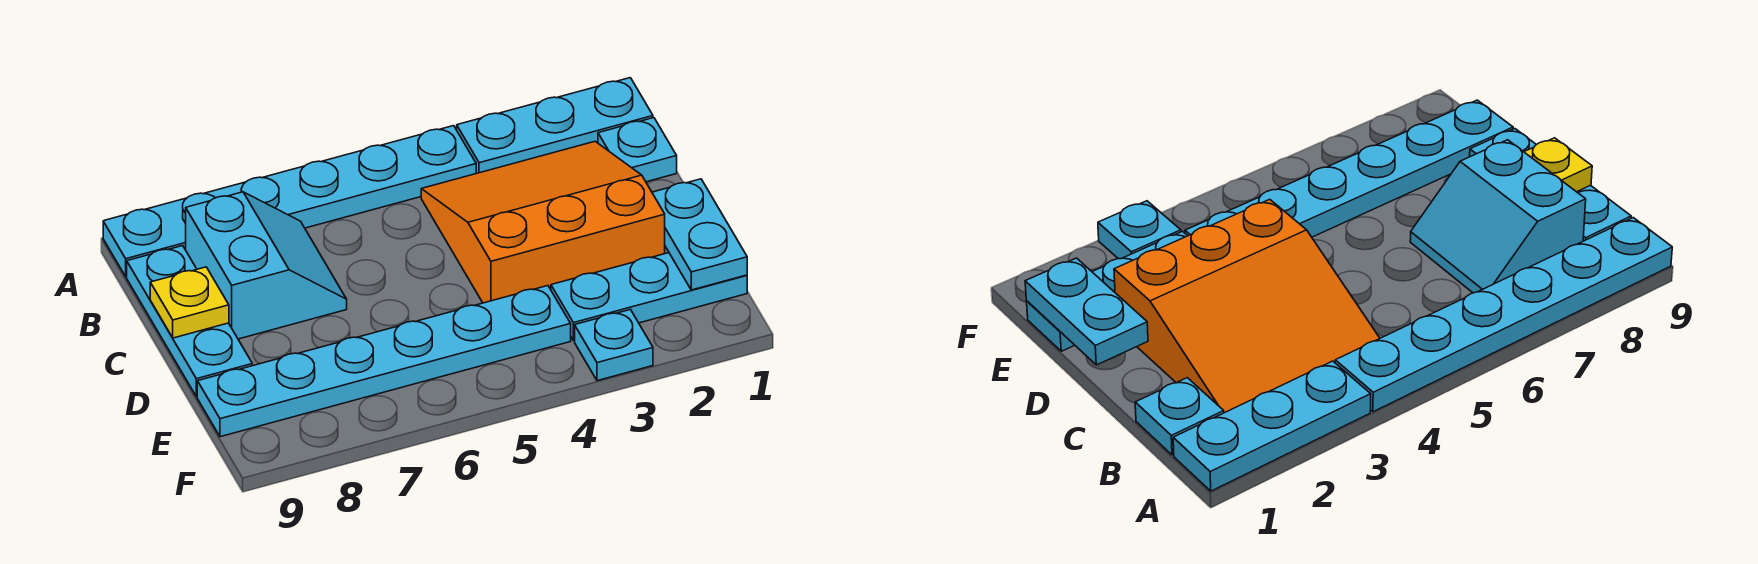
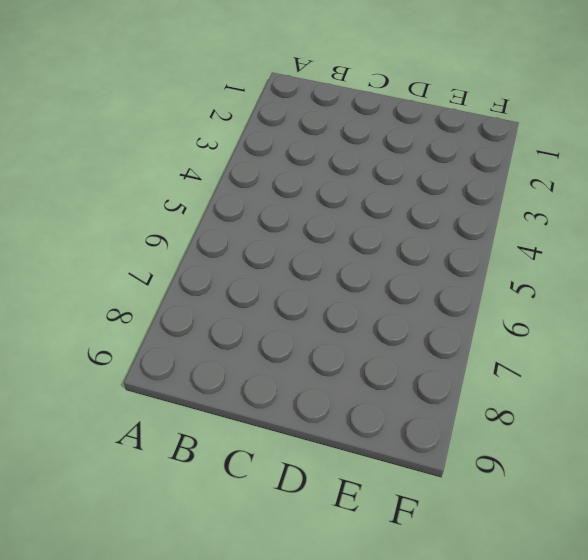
none -> cyan 1x3 plate [457,78,653,173]
none -> cyan 1x6 plate [103,126,476,277]

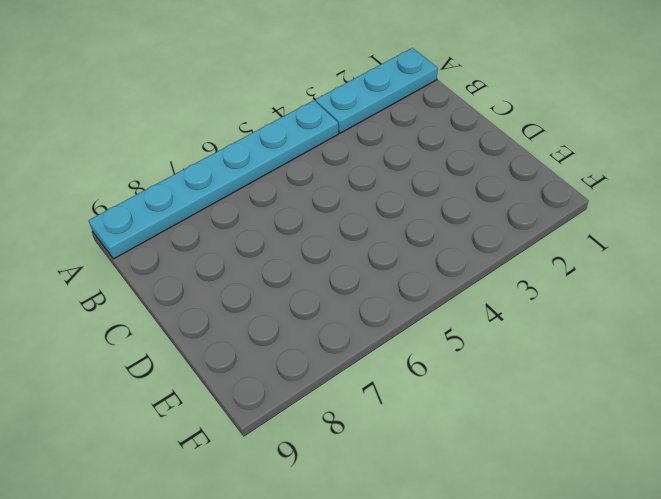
none -> cyan 1x1 plate [598,118,677,182]
none -> orange 3x3 slope [421,142,665,303]

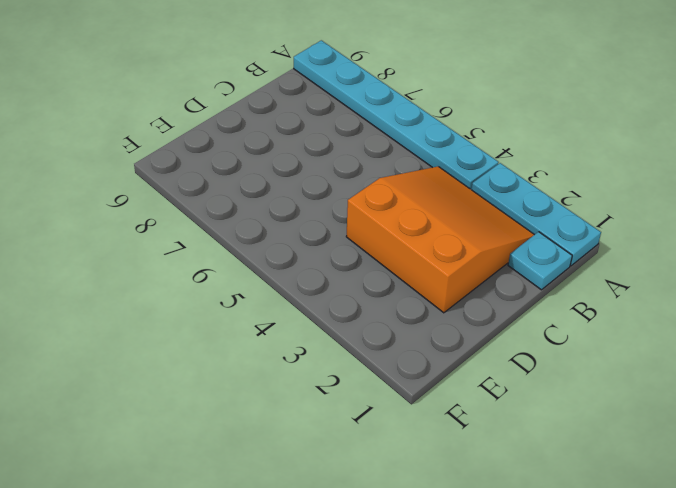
none -> cyan 2x2 slope [186,192,347,339]
none -> cyan 1x3 plate [127,246,252,397]

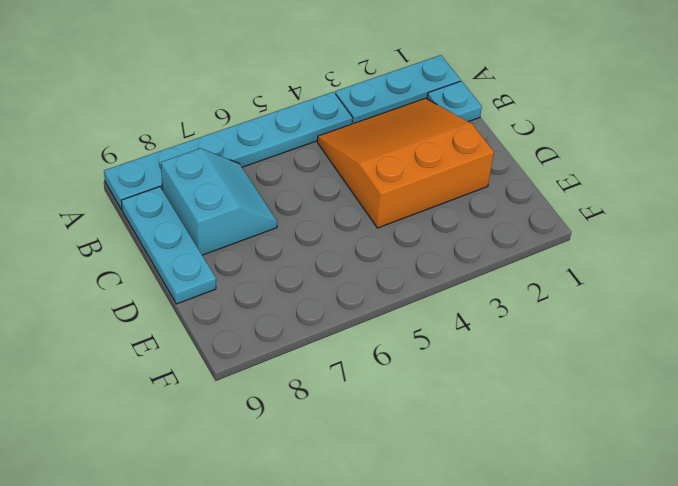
none -> cyan 1x3 plate [551,253,747,341]
none -> cyan 1x6 plate [197,286,571,437]

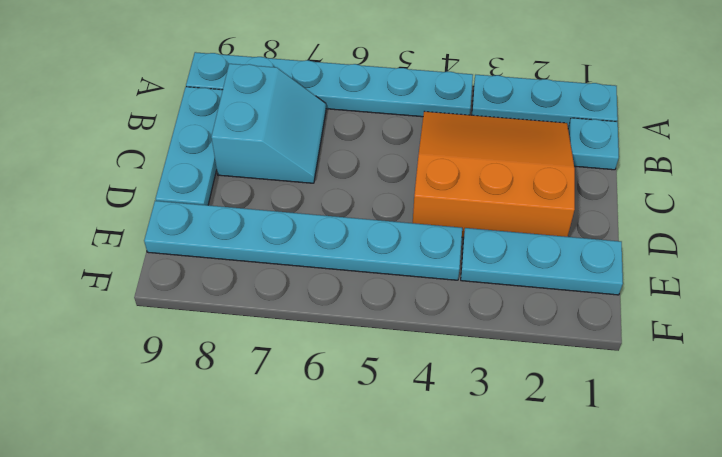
none -> cyan 1x1 plate [575,310,653,381]
none -> yellow 1x1 plate [150,267,229,338]

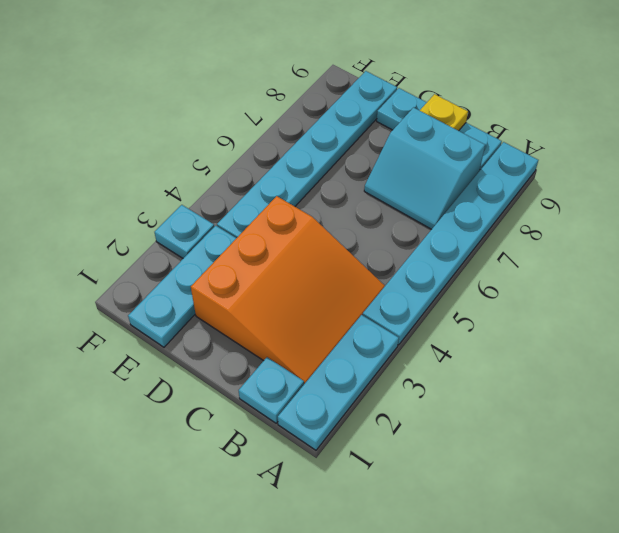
none -> cyan 1x2 plate [652,179,747,290]

